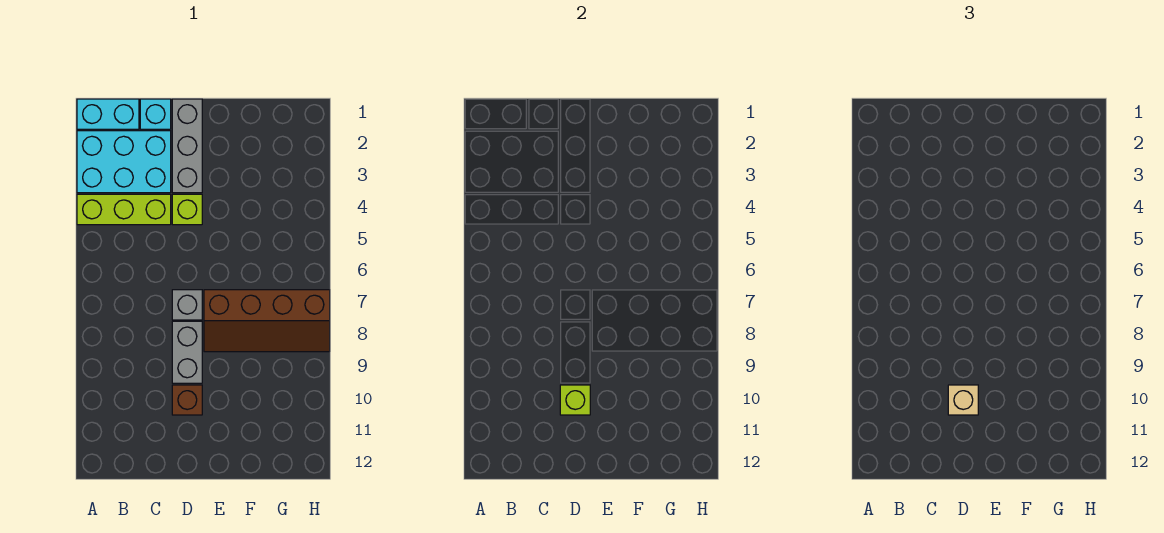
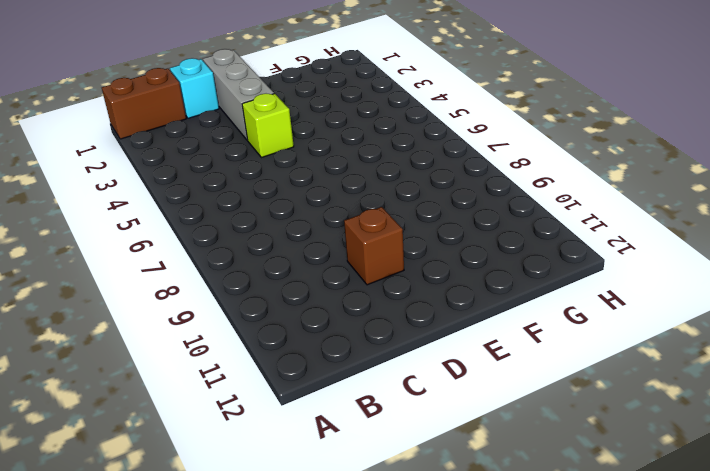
brown 1x2 brick [102,68,186,139] -> cyan 1x2 brick [77,99,139,129]
none -> cyan 2x3 brick [77,131,171,193]
none -> lime 1x3 brick [77,194,171,225]
none -> grey 1x1 brick [172,290,202,320]

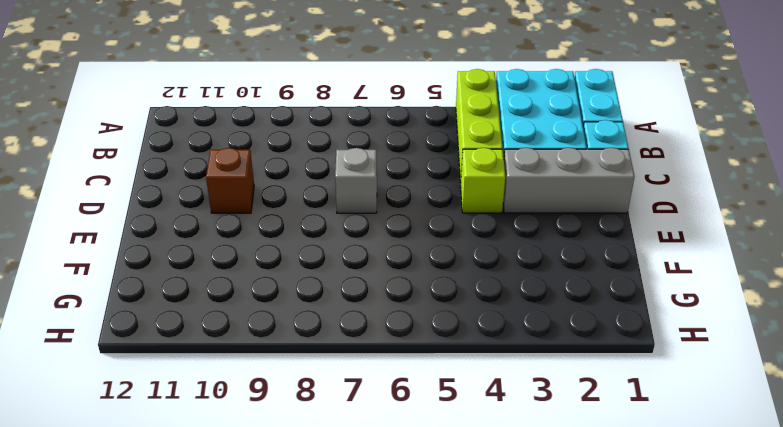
none -> grey 1x2 brick [172,321,202,383]
none -> brown 2x4 slope [204,290,330,352]
none -> lime 1x1 brick [560,385,590,415]

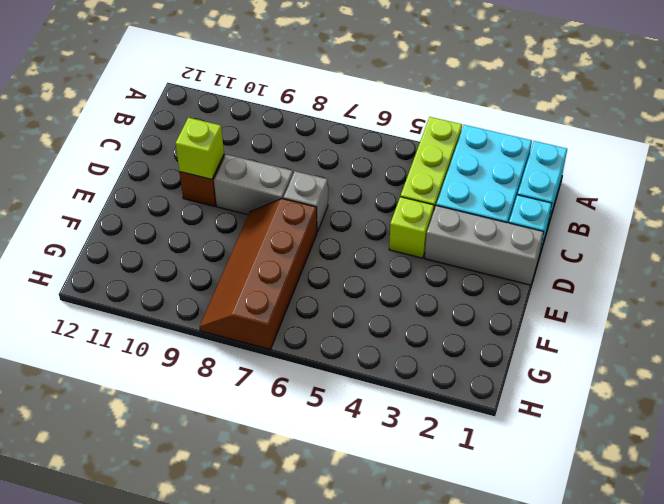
none -> tan 1x1 brick [948,385,978,415]

